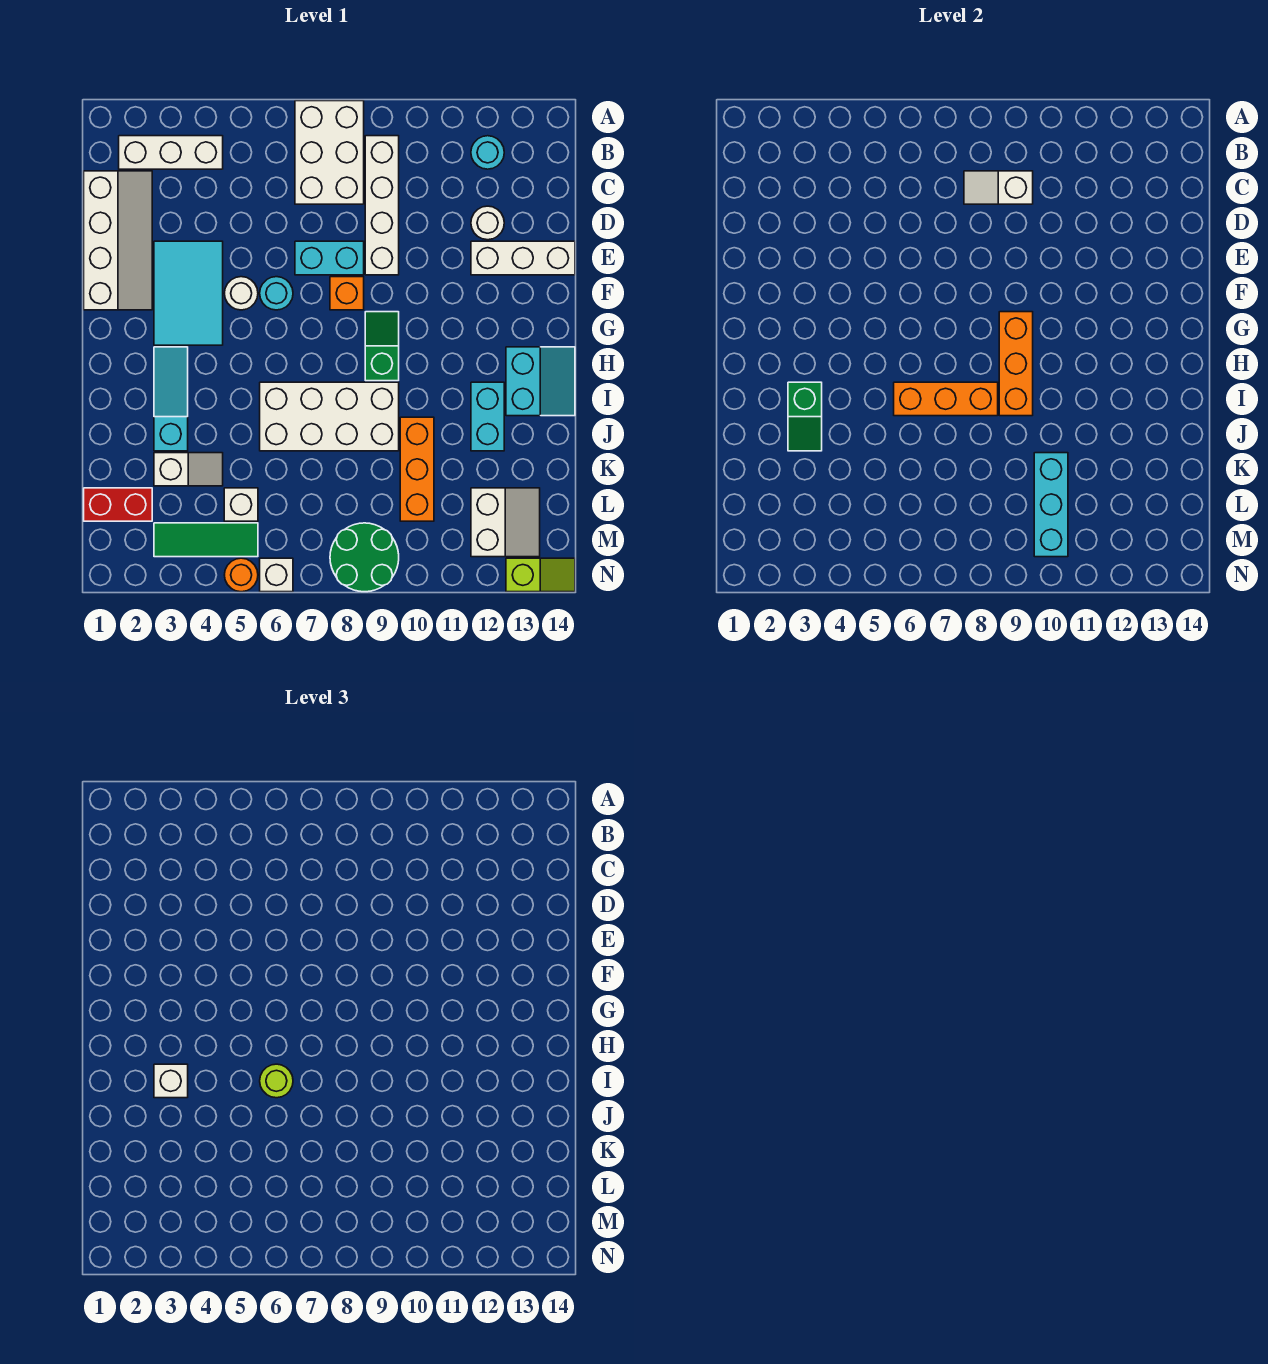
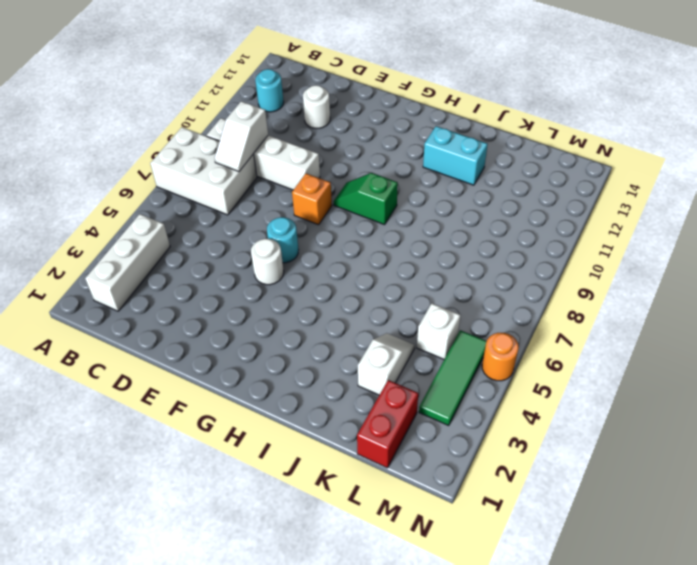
none -> white 2x4 slope [84,171,152,310]
none -> cyan 2x3 tile [154,241,223,345]
none -> cyan 1x2 brick [295,241,364,275]
none -> white 1x3 brick [471,241,575,275]

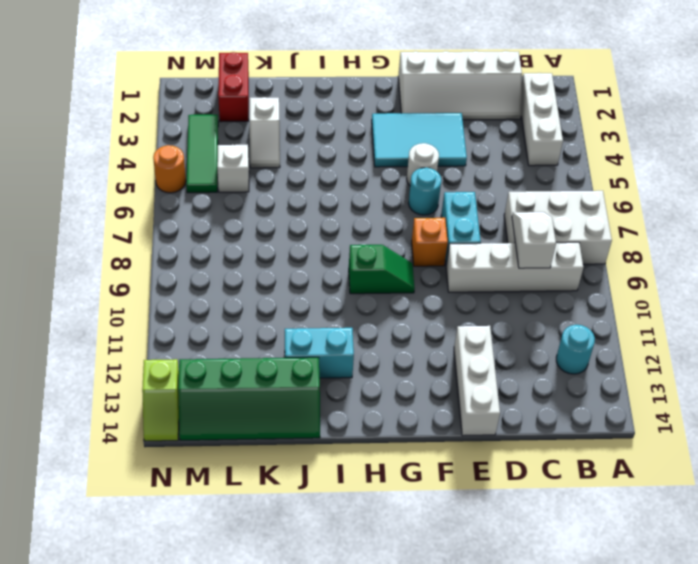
green 2x4 slope [178,357,320,441] -> white 2x2 slope [471,488,540,557]
none -> white 1x1 round brick [471,206,504,240]
none -> cyan 1x3 slope [154,347,188,451]
none -> cyan 2x2 slope [506,347,575,416]
none -> white 2x4 brick [260,382,399,451]

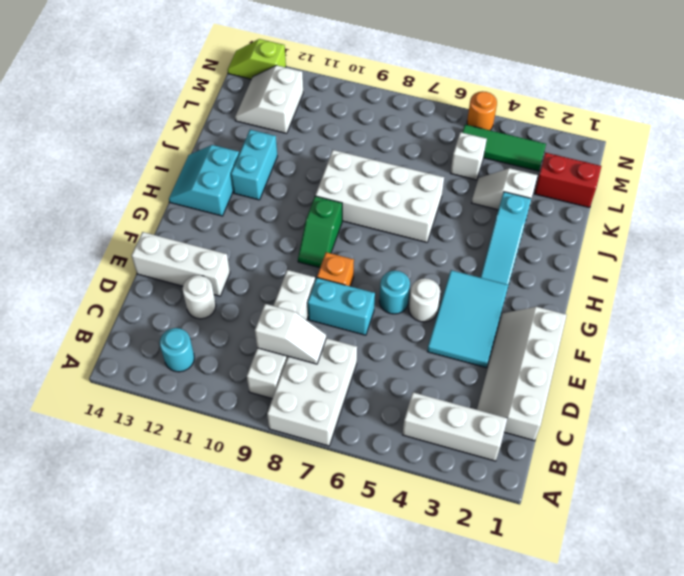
none -> orange 1x3 brick [400,417,434,521]
none -> green 2x2 round brick [330,523,399,592]
none -> white 1x1 brick [260,558,293,592]
none -> orange 1x3 brick [999,312,1033,416]

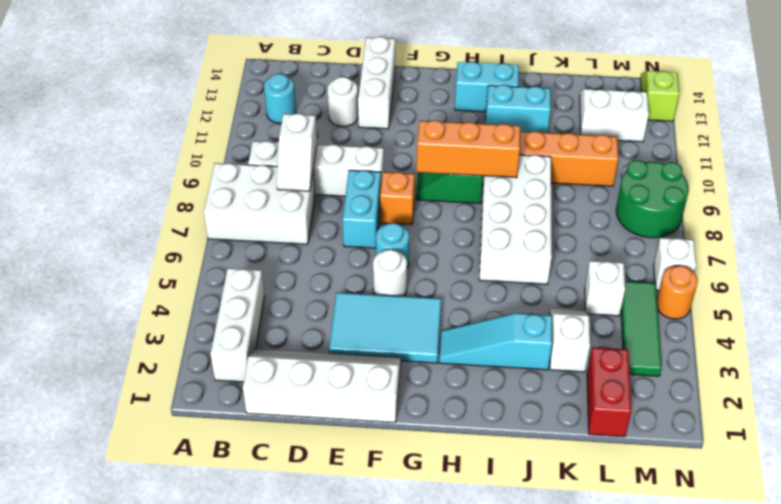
none -> green 1x2 slope [788,382,822,451]
none -> orange 1x3 brick [894,382,998,416]
none -> cyan 1x3 brick [1034,453,1068,557]
none -> white 1x1 brick [154,1064,188,1098]

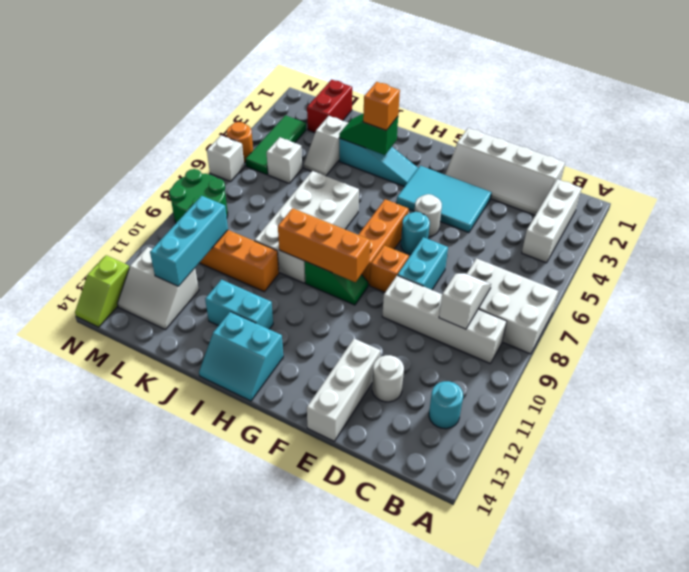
orange 1x3 brick [359,199,409,285] -> orange 1x3 brick moved to [894,382,998,416]
orange 1x1 brick [363,82,400,130] -> white 1x1 brick [154,1064,188,1098]
cyan 1x3 brick [150,196,228,286] -> cyan 1x3 brick turned to [1034,453,1068,557]
none -> lime 1x1 round brick [260,1064,293,1098]

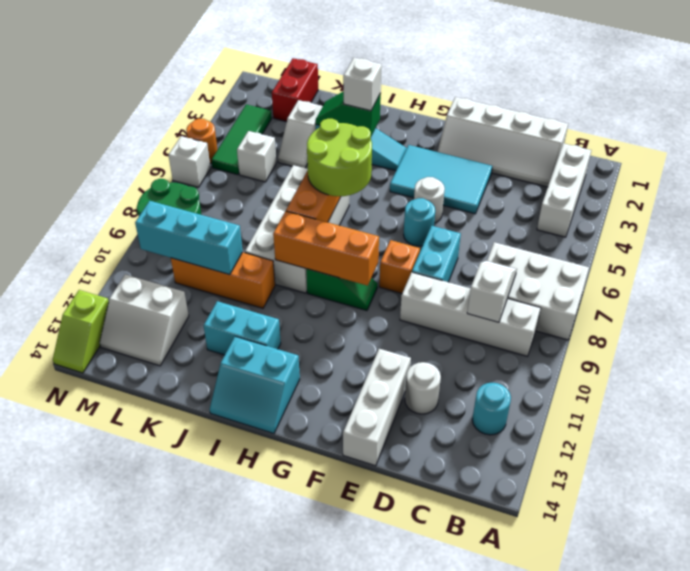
lime 2x2 round brick [307,119,372,196] -> lime 1x1 round brick [260,1064,293,1098]

